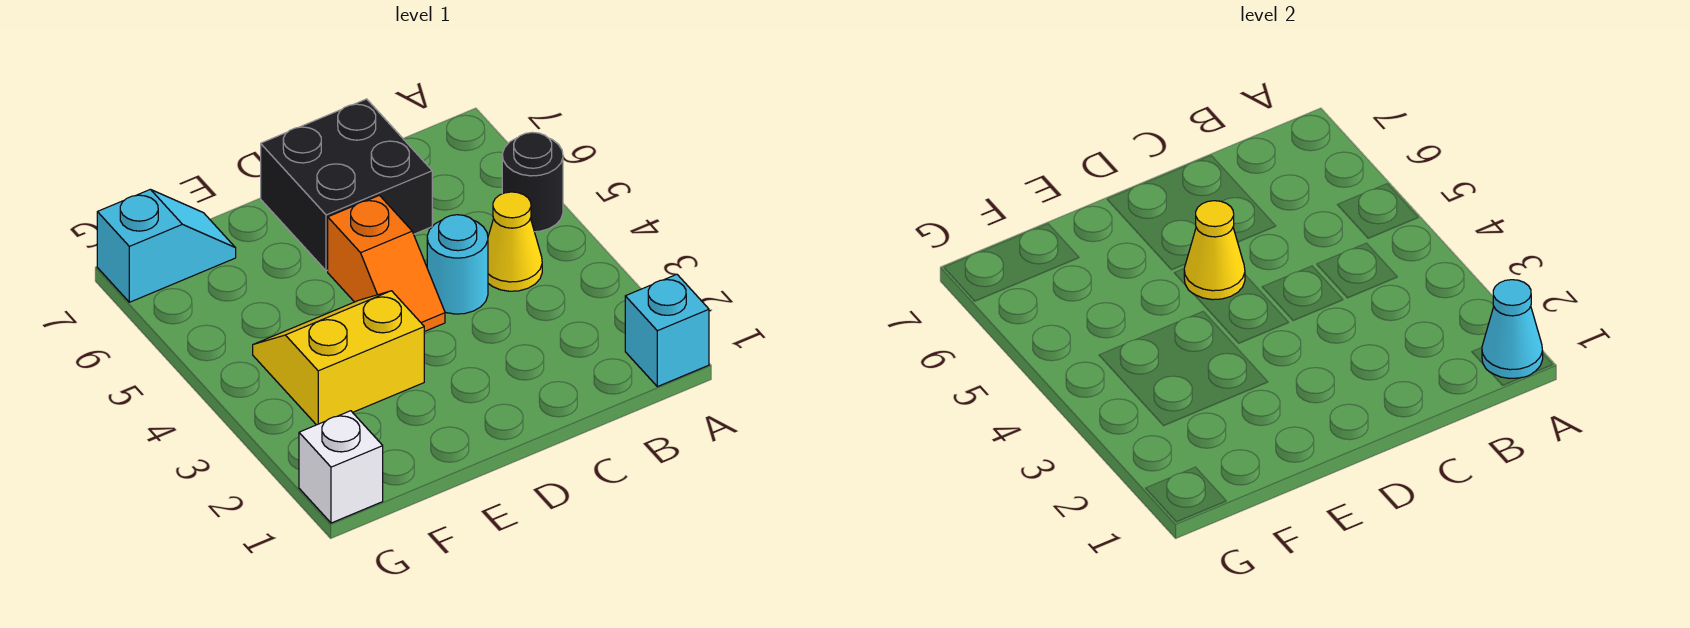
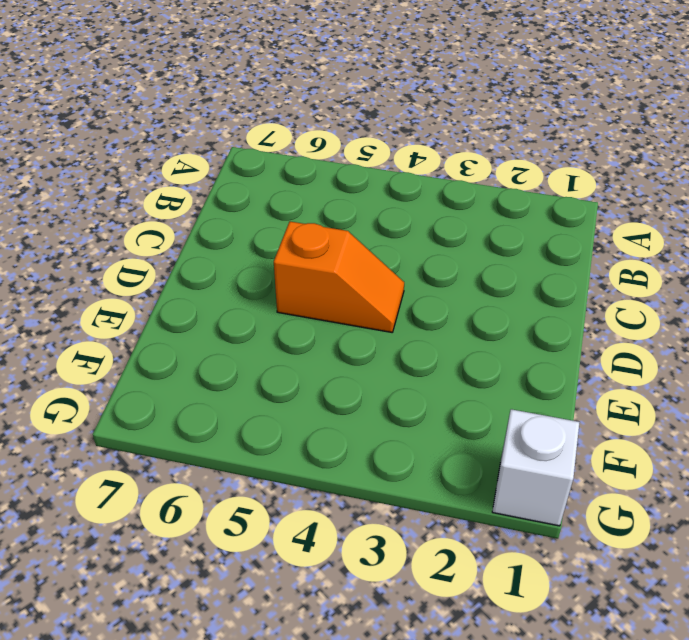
none -> cyan 1x1 brick [625,274,709,387]
none -> black 1x1 round brick [502,132,563,232]

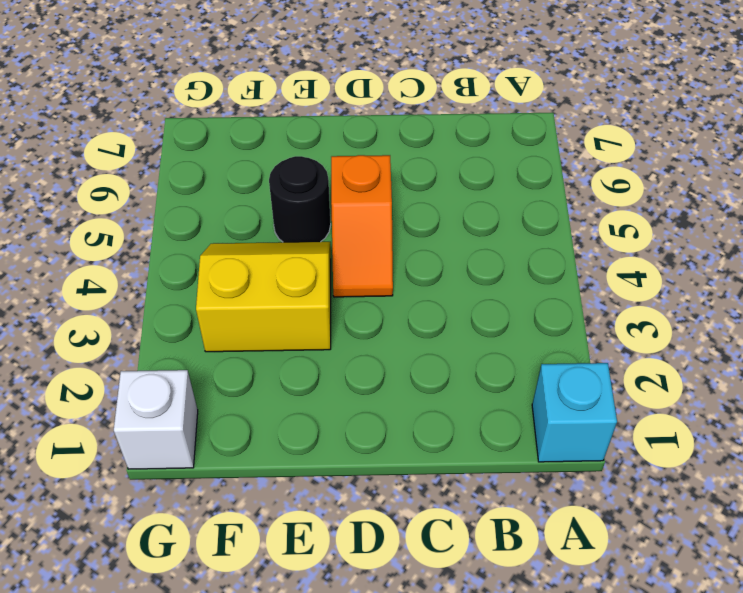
black 1x1 round brick [269,156,331,242] -> black 1x1 round brick moved to [502,132,563,232]
none -> yellow 1x1 cone [488,192,542,291]
none -> cyan 1x1 round brick [427,215,488,314]

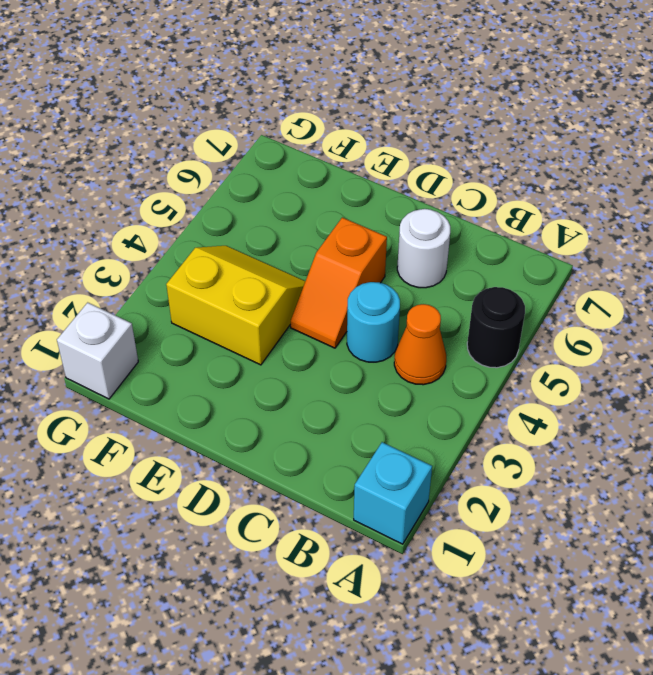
orange 1x1 cone [394,304,446,385] -> yellow 1x1 cone [488,192,542,291]
white 1x1 round brick [397,209,450,288] -> black 2x2 brick [261,99,432,271]
none -> cyan 1x2 slope [97,189,236,302]
none -> cyan 1x1 cone [1482,280,1543,378]

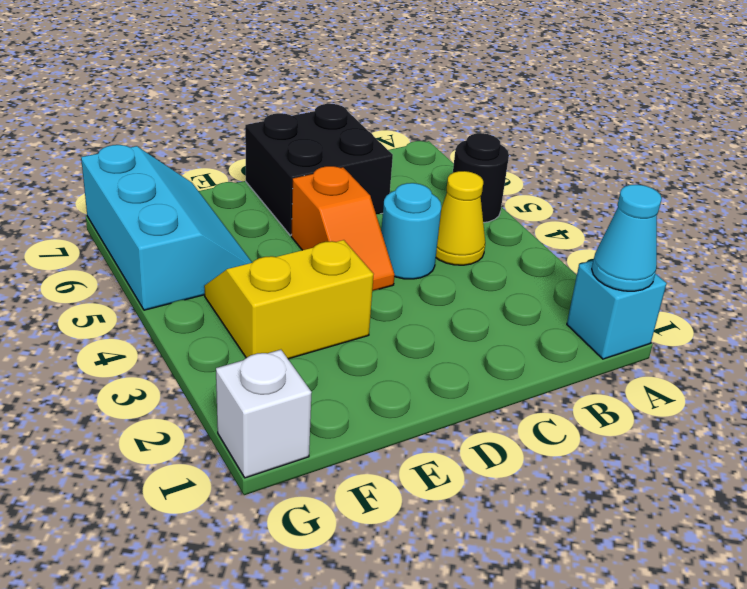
cyan 2x3 slope [81,145,252,310] -> cyan 1x2 slope [97,189,236,302]
none -> yellow 1x1 cone [1184,201,1245,300]

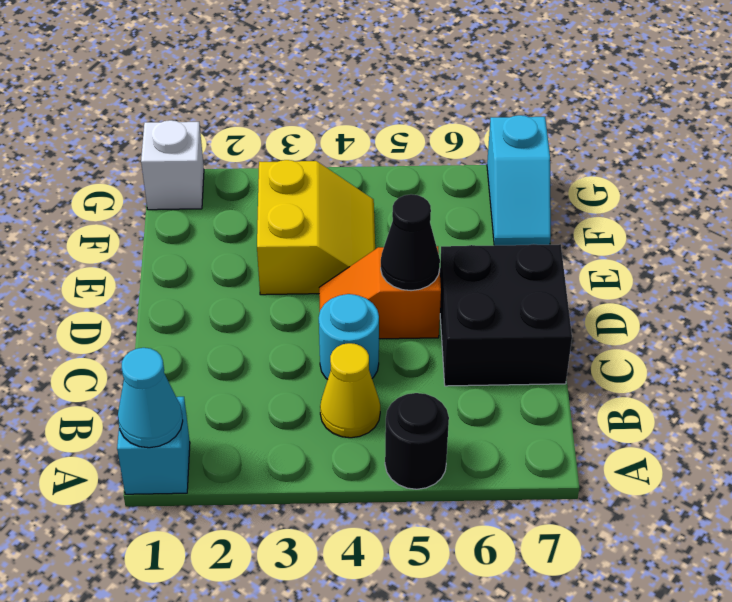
black 1x1 cone [381,194,440,291] -> yellow 1x1 cone [1184,201,1245,300]

